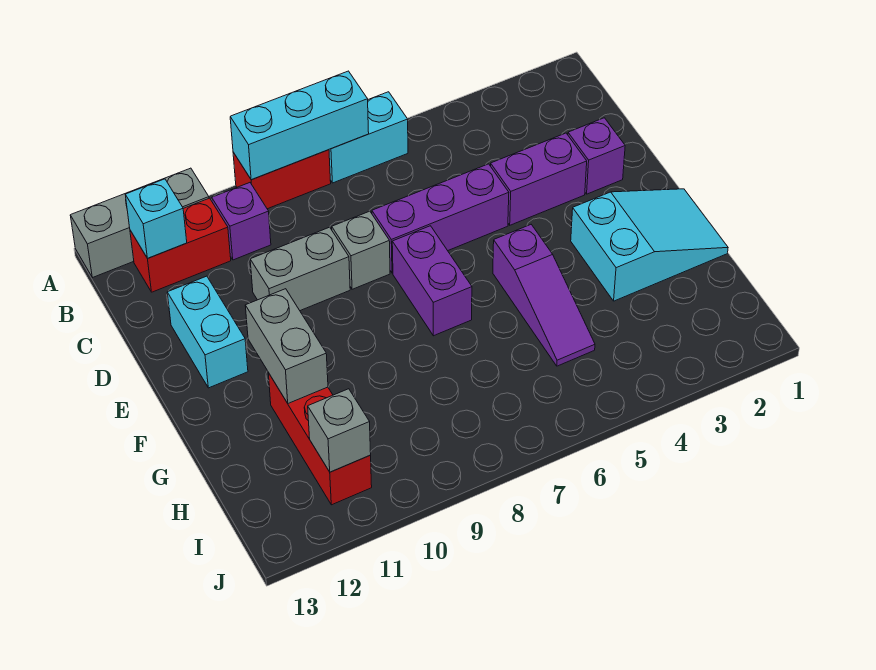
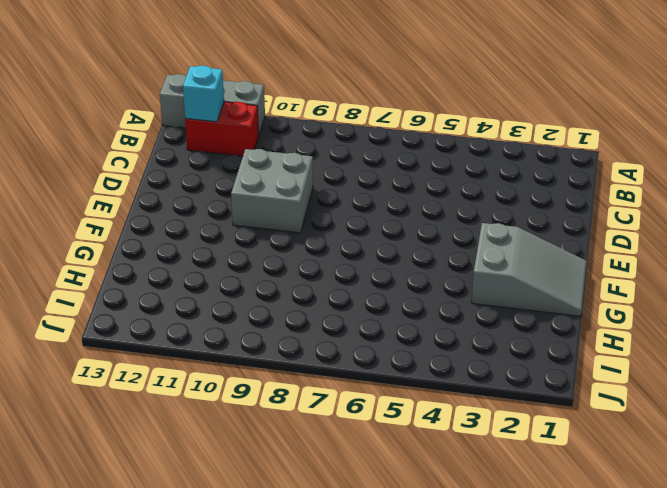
grey 2x2 brick [231,149,313,233] -> grey 1x2 brick [250,227,350,311]
grey 2x3 slope [472,223,587,316] -> cyan 2x3 slope [571,189,728,301]
none -> cyan 1x2 brick [329,92,408,183]
none -> red 1x2 brick [233,150,331,209]
none -> purple 1x1 brick [212,183,271,260]

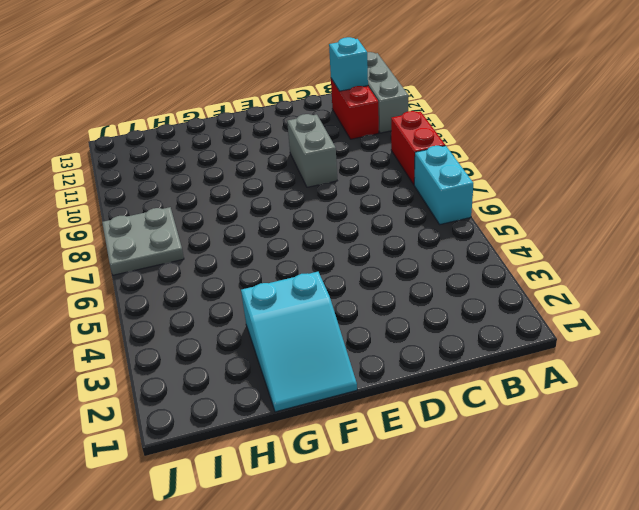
grey 2x2 plate [102,207,184,275] -> none
none -> purple 1x1 brick [212,183,271,260]
none -> purple 1x1 brick [568,118,625,194]
none -> purple 1x2 brick [491,133,587,225]

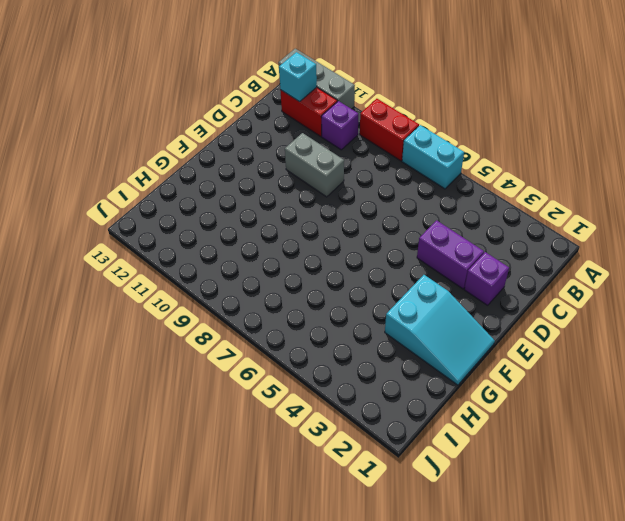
none -> purple 1x3 brick [372,164,509,273]
none -> grey 1x1 brick [332,211,390,289]
none -> cyan 1x2 brick [167,276,248,388]

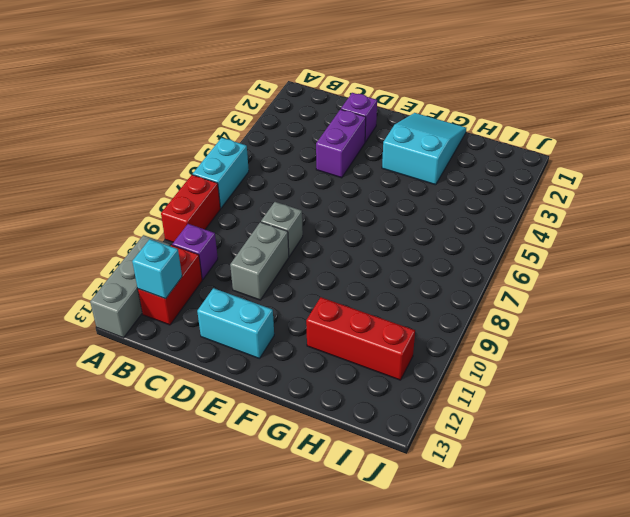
none -> purple 1x3 brick [372,164,509,273]
none -> purple 1x2 brick [392,226,472,336]
none -> purple 1x3 slope [493,225,595,366]

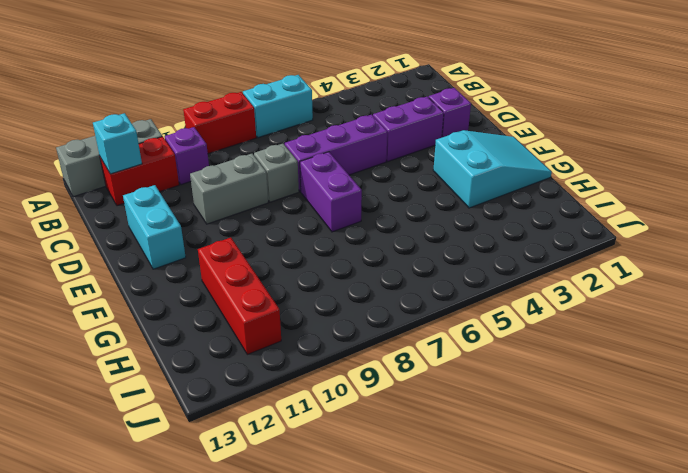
none -> purple 1x3 slope [493,225,595,366]
none -> cyan 1x3 brick [230,71,369,180]
none -> grey 1x2 brick [245,289,328,403]

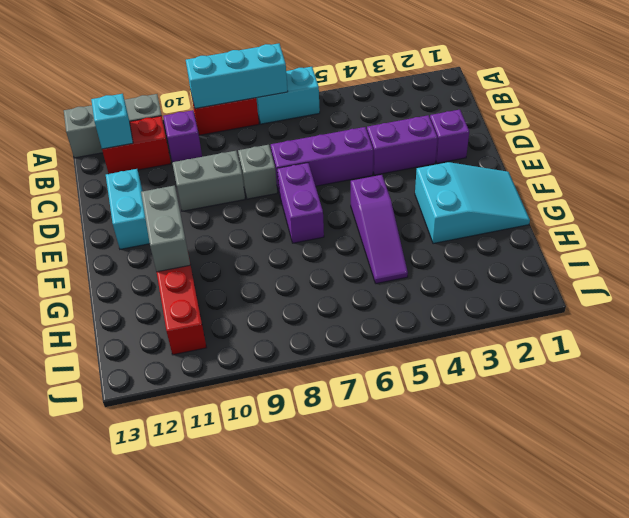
none -> grey 1x1 brick [308,389,371,472]

